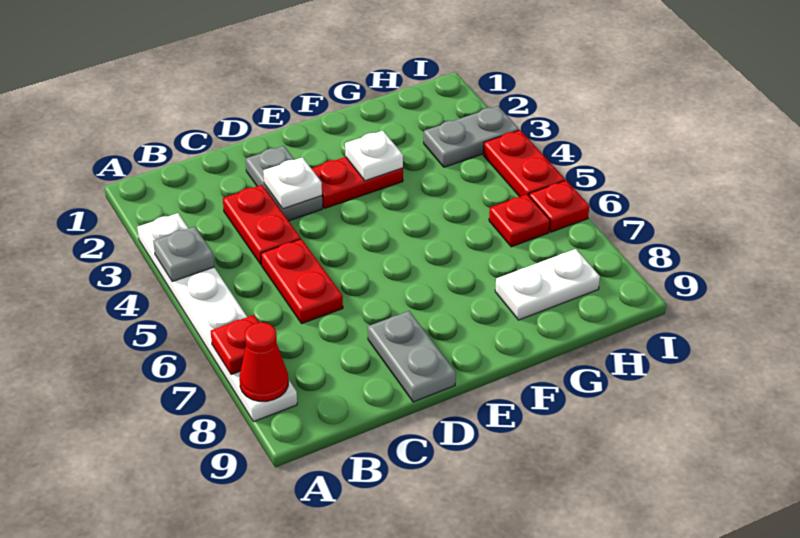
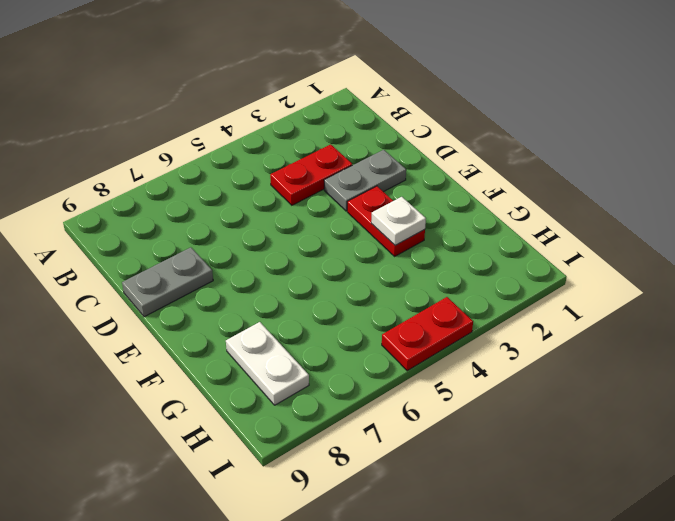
none -> white 1x6 plate [137,213,297,422]
none -> red 1x2 plate [261,239,343,323]
none -> grey 1x2 plate [424,106,519,167]

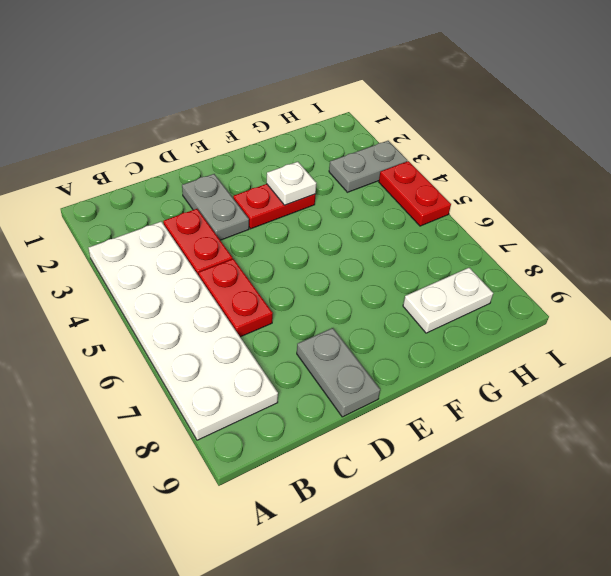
white 2x6 plate [88,221,278,440] -> white 1x6 plate [137,213,297,422]
none -> red 1x1 plate [489,194,550,247]
none -> red 1x1 plate [529,180,589,232]
none -> grey 1x1 plate [153,227,214,282]

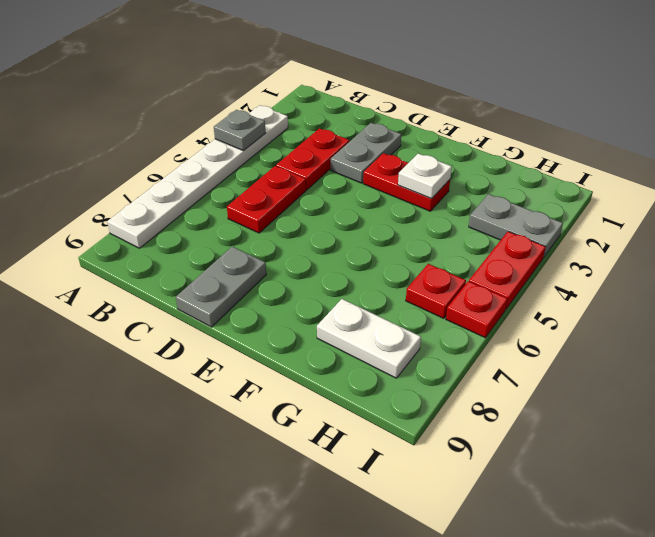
none -> red 1x1 plate [211,315,259,375]
none -> red 1x1 cone [239,322,288,401]
none -> white 1x1 plate [263,157,322,209]

